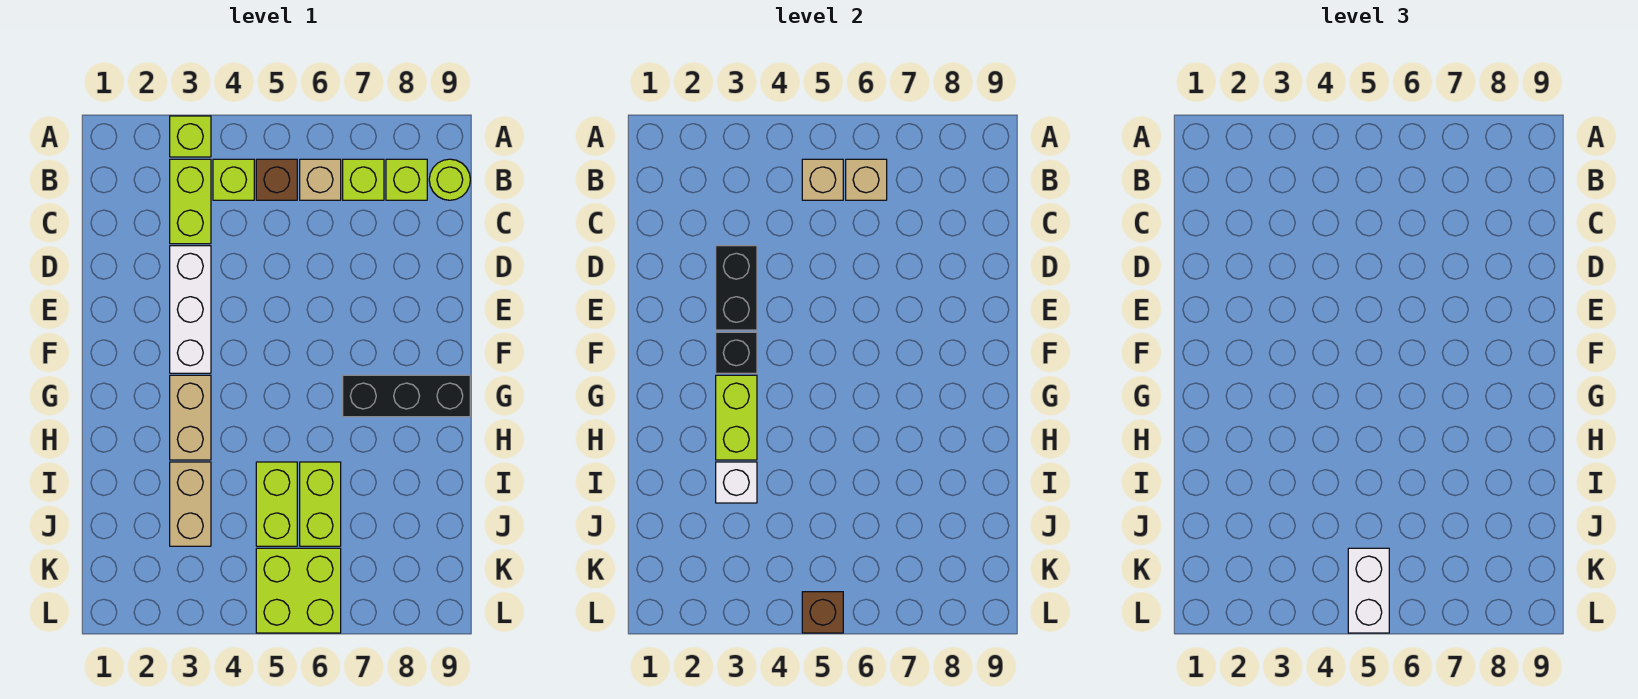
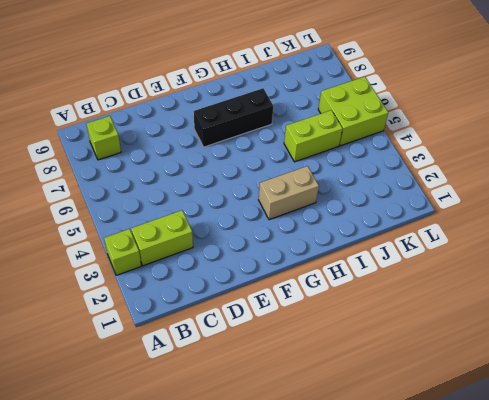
black 1x3 brick [194,88,273,147] -> black 1x3 brick turned to [343,375,470,417]
none -> lime 1x1 brick [213,159,254,200]
none -> brown 1x1 brick [256,159,297,200]
none -> tan 1x1 brick [300,159,341,200]

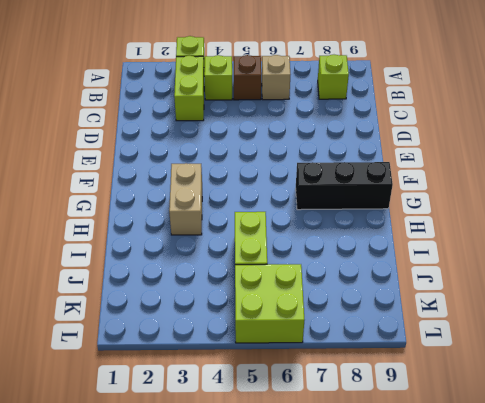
none -> lime 1x1 brick [343,159,384,200]
none -> lime 1x1 round brick [429,159,470,200]
none -> white 1x3 brick [170,246,211,373]

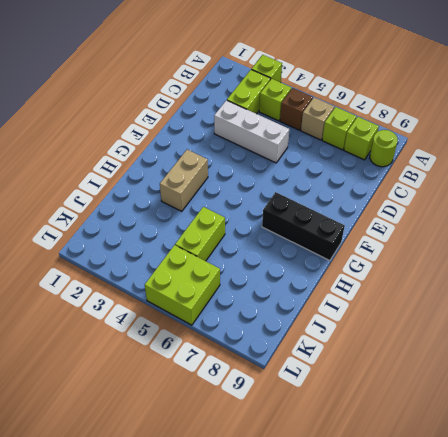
white 1x3 brick [214,100,289,163] -> white 1x3 brick turned to [170,246,211,373]
none -> tan 1x2 brick [170,462,211,546]
none -> lime 1x2 brick [300,462,341,546]
none -> tan 1x1 brick [802,159,843,200]

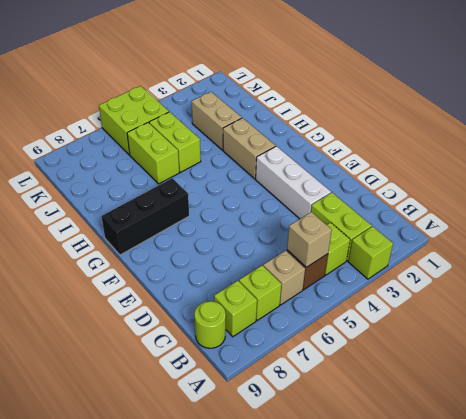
none -> tan 1x1 brick [846,159,887,200]
none -> black 1x2 brick [716,246,757,330]
none -> black 1x1 brick [716,332,757,373]

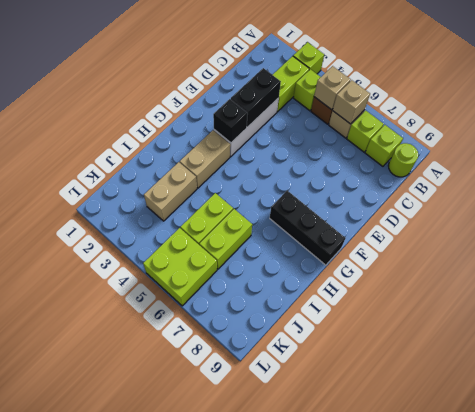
none -> lime 1x2 brick [716,375,757,460]
none -> white 1x1 brick [716,462,757,503]
none -> brown 1x1 brick [802,592,843,633]

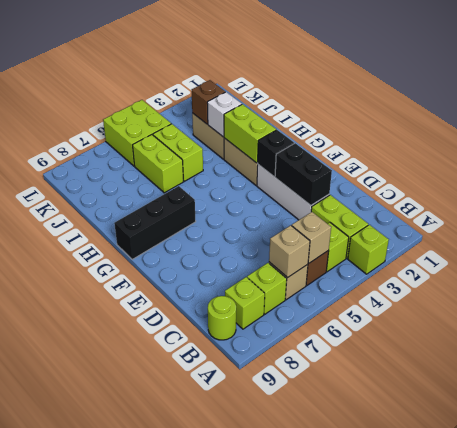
brown 1x1 brick [192,80,225,124] -> brown 1x1 brick moved to [802,592,843,633]
none -> white 1x2 brick [1348,548,1389,633]

